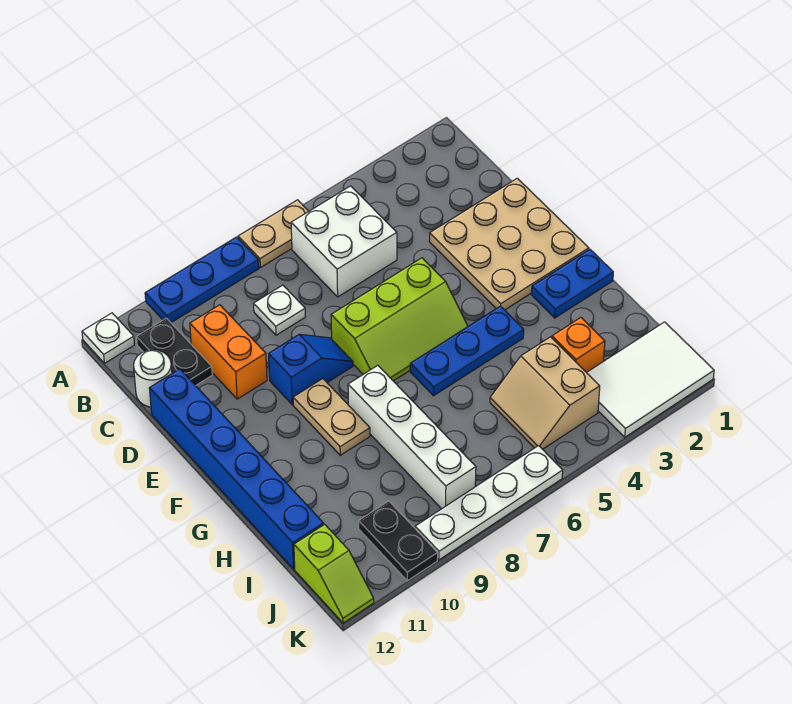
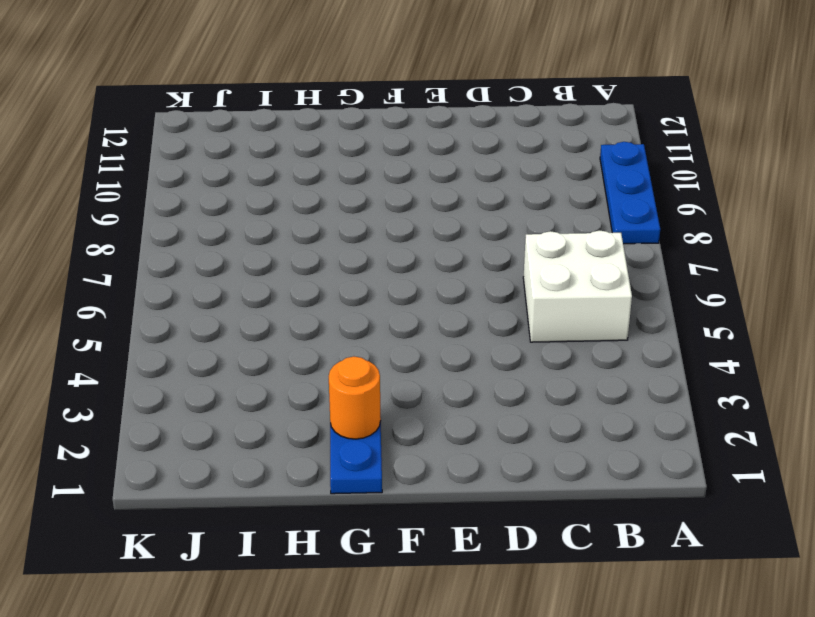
orange 1x1 round brick [329,357,381,439] -> none
none -> tan 1x2 plate [238,200,309,268]
none -> white 1x1 plate [82,313,135,363]
none -> black 1x2 plate [137,318,212,385]

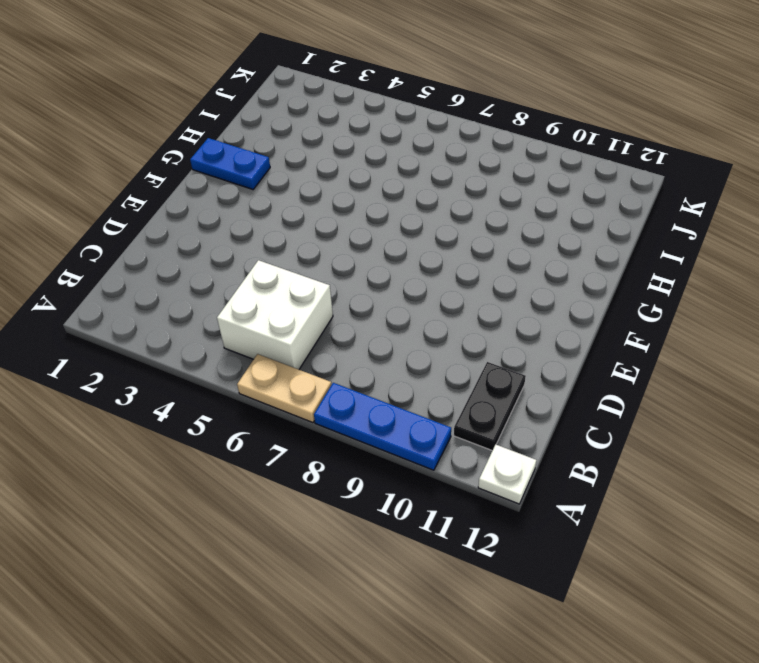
none -> white 1x1 plate [254,285,305,335]
none -> orange 1x2 brick [190,305,267,399]
none -> white 1x1 round brick [134,350,172,407]

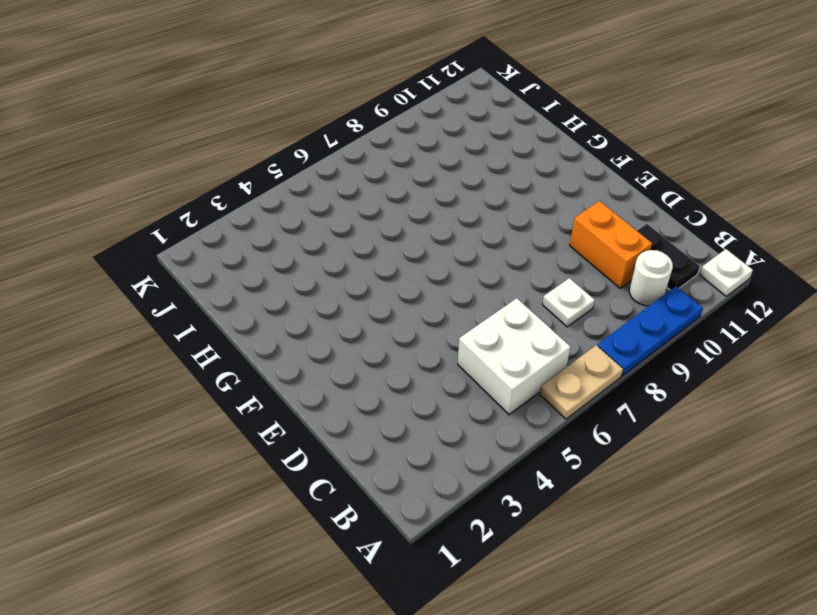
white 1x1 round brick [629,250,673,306] -> white 1x1 round brick moved to [134,350,172,407]
none -> tan 3x3 plate [429,178,589,310]
none -> blue 1x6 brick [149,369,324,569]
none -> lime 2x3 slope [331,258,468,381]

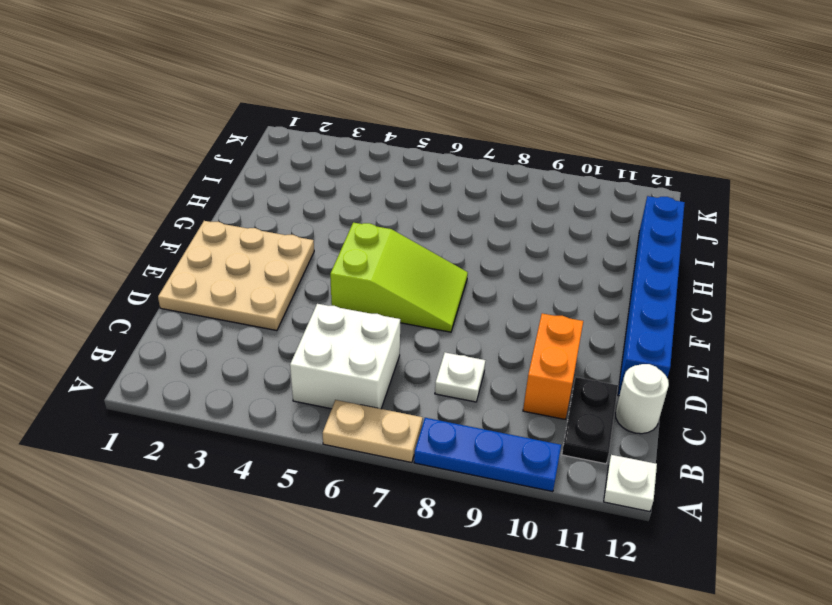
lime 2x3 slope [330,223,468,332] -> lime 2x3 slope turned to [331,258,468,381]
none -> blue 1x2 slope [269,334,353,404]
none -> tan 1x2 plate [293,379,370,455]
none -> blue 1x2 plate [532,249,613,318]

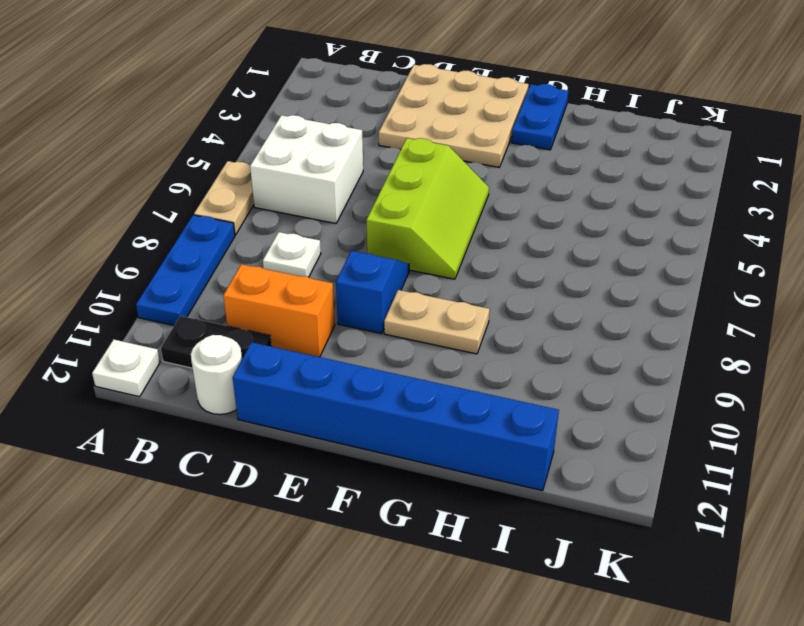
none -> blue 1x3 plate [410,306,524,396]
none -> white 1x4 brick [348,366,476,509]
none -> orange 1x1 brick [552,318,605,373]

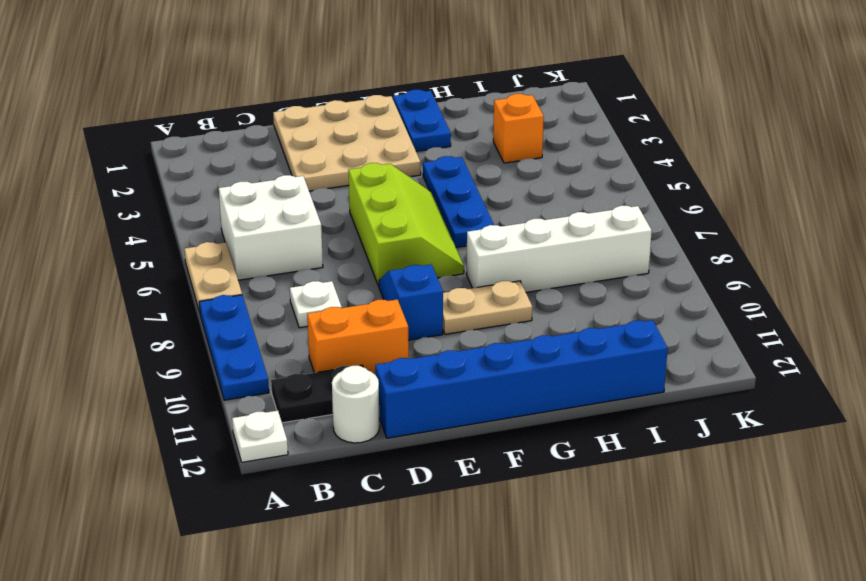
none -> tan 2x2 slope [490,337,600,449]
none -> white 2x3 tile [587,322,714,437]
none -> black 1x2 plate [359,501,438,581]

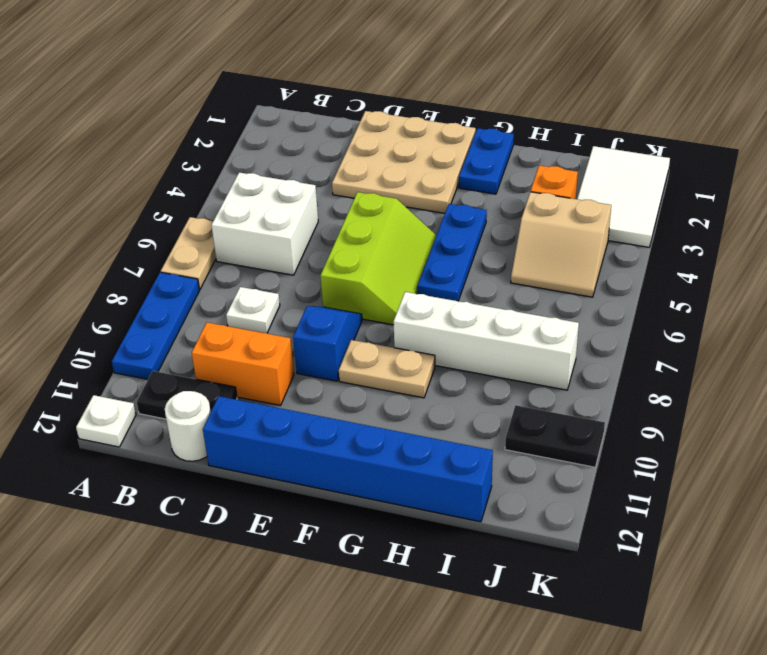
none -> lime 1x2 slope [294,524,374,623]
none -> white 1x4 plate [415,446,563,560]

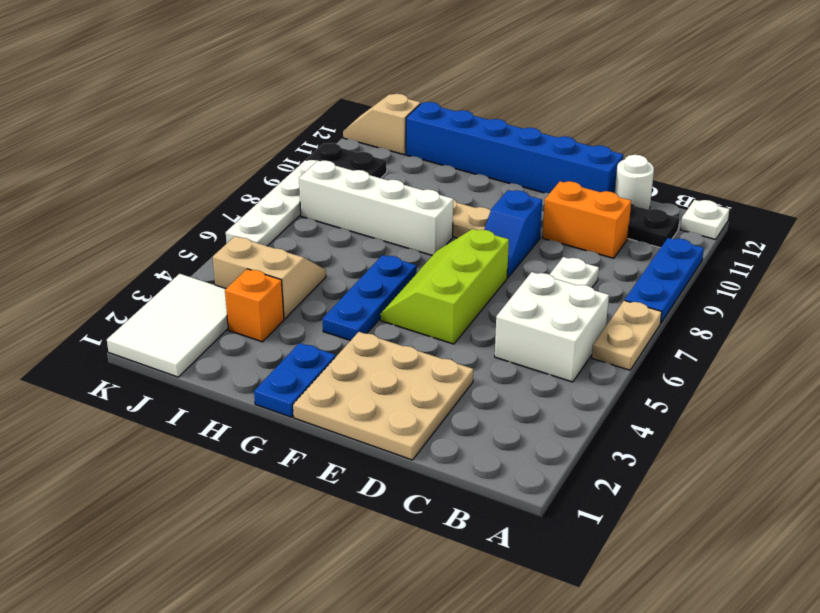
tan 1x2 slope [343,94,420,155] -> lime 1x2 slope [294,524,374,623]

